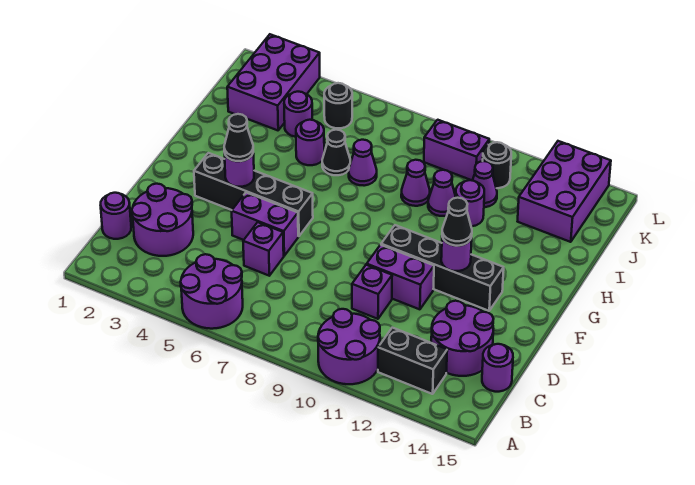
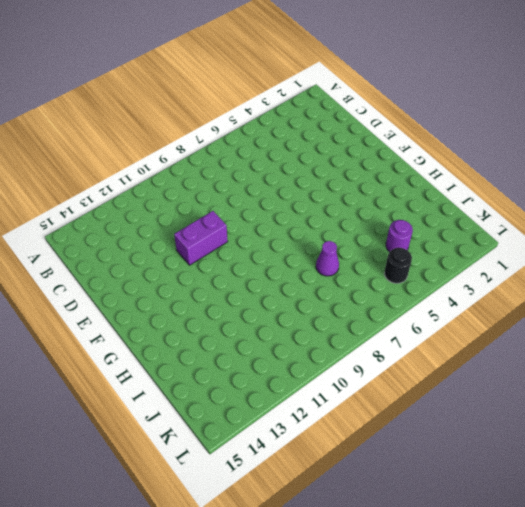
none -> purple 2x2 round brick [181,254,243,329]
none -> purple 2x2 round brick [318,309,380,384]
none -> black 1x2 brick [378,328,447,394]
none -> purple 1x1 round brick [101,193,131,239]

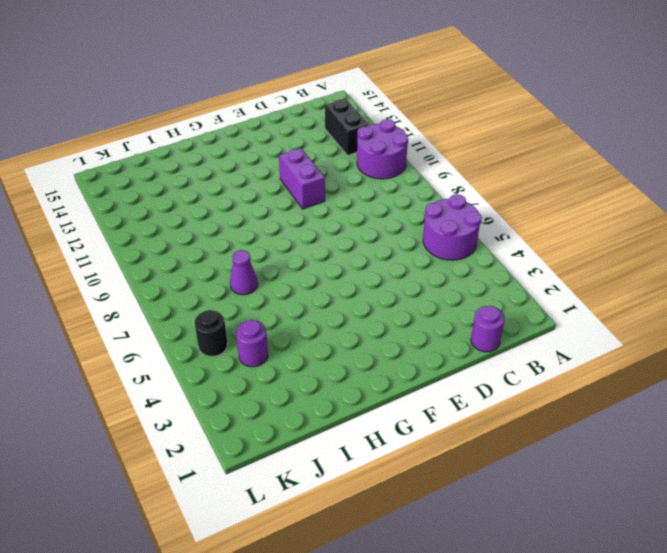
none -> purple 2x2 round brick [132,184,193,256]
none -> purple 2x2 round brick [431,301,494,376]
none -> purple 1x1 round brick [482,344,513,392]
none -> purple 1x1 brick [243,222,284,276]

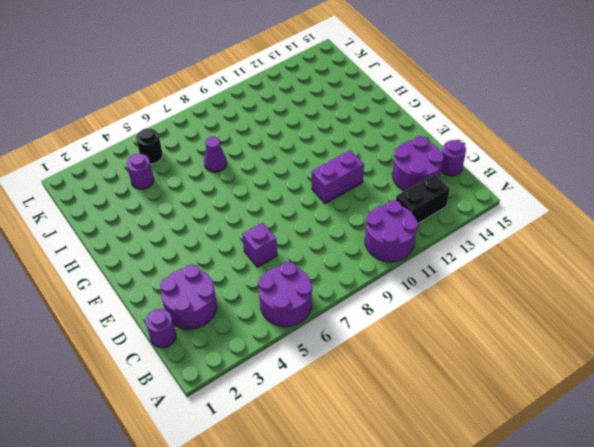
none -> purple 1x1 brick [352,265,392,319]
none -> purple 1x2 brick [232,192,298,256]
none -> black 1x4 brick [194,153,313,236]
none -> black 1x4 brick [381,225,504,311]

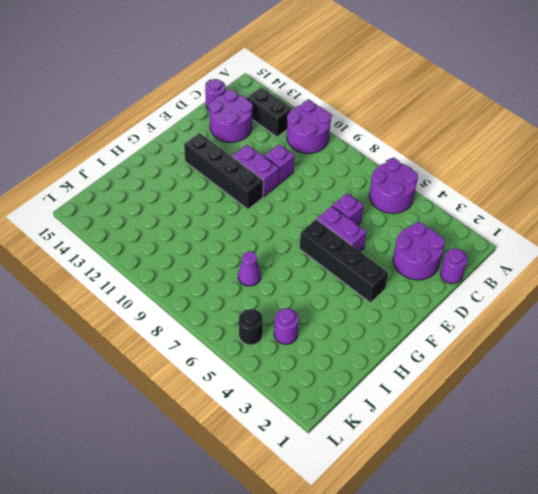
none -> purple 1x1 round brick [296,120,324,165]
none -> black 1x1 cone [322,130,350,175]
none -> purple 1x1 cone [401,160,430,206]
none -> purple 1x1 cone [428,170,456,216]

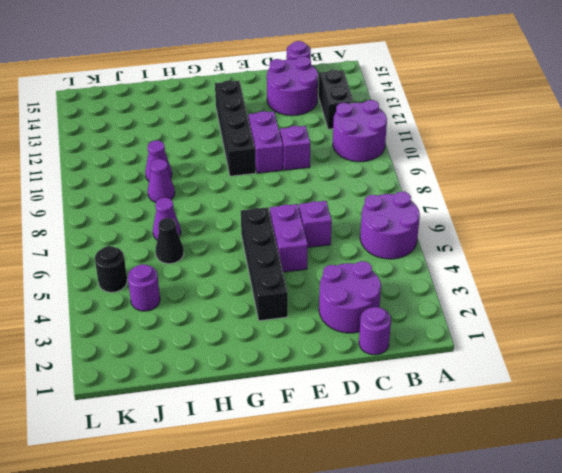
none -> purple 1x1 round brick [296,120,324,165]
none -> purple 1x1 round brick [456,180,484,226]
none -> purple 2x3 brick [227,34,320,130]
none -> purple 1x1 cone [472,161,497,207]

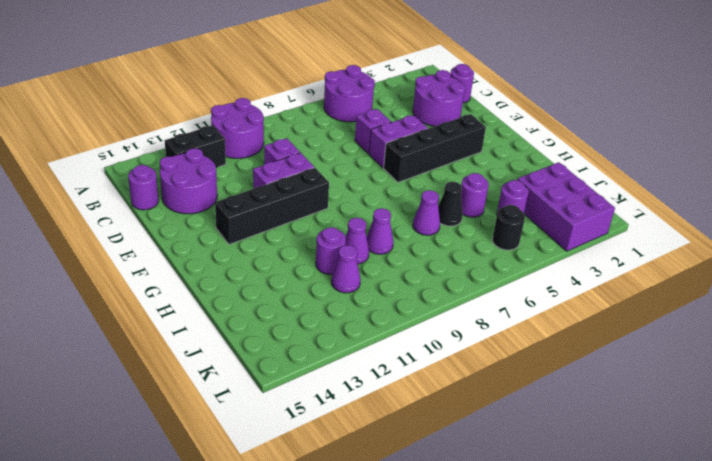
none -> purple 2x3 brick [518,141,611,242]
none -> purple 1x2 brick [424,120,489,180]
none -> black 1x1 round brick [483,142,511,188]
none -> purple 1x1 round brick [225,154,254,187]

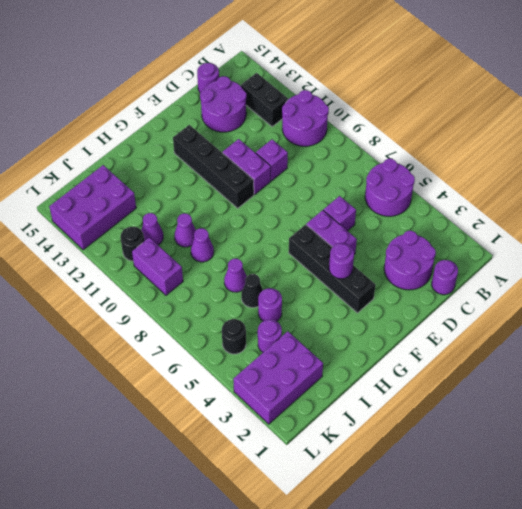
none -> purple 1x1 round brick [456,180,484,226]
none -> purple 1x1 round brick [441,237,472,271]
none -> black 1x1 cone [224,114,253,161]
none -> black 1x1 cone [442,198,472,246]

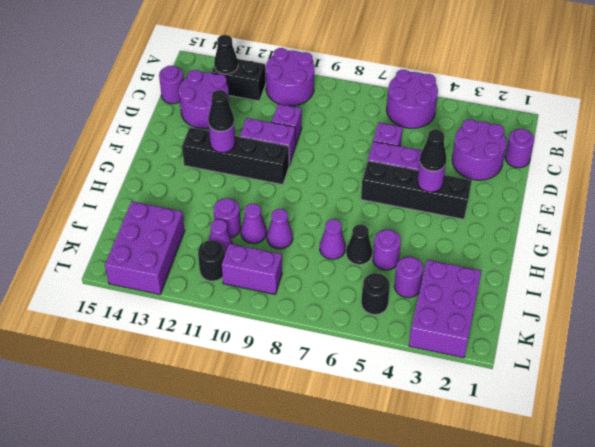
black 1x1 cone [214,35,238,74] -> none

